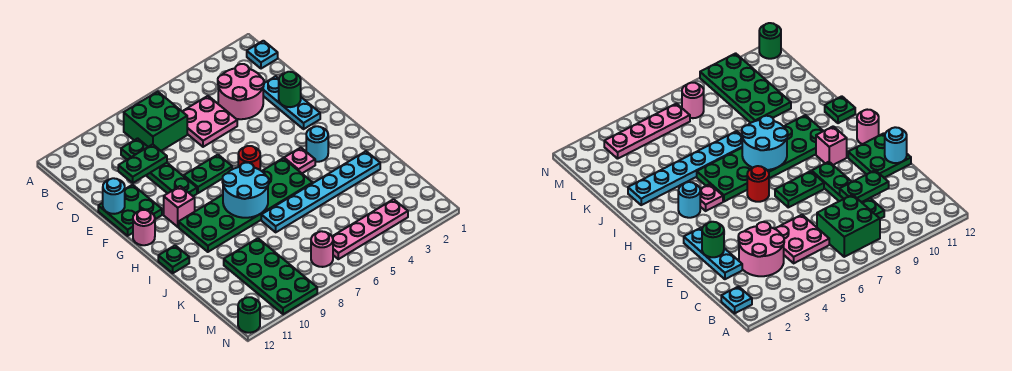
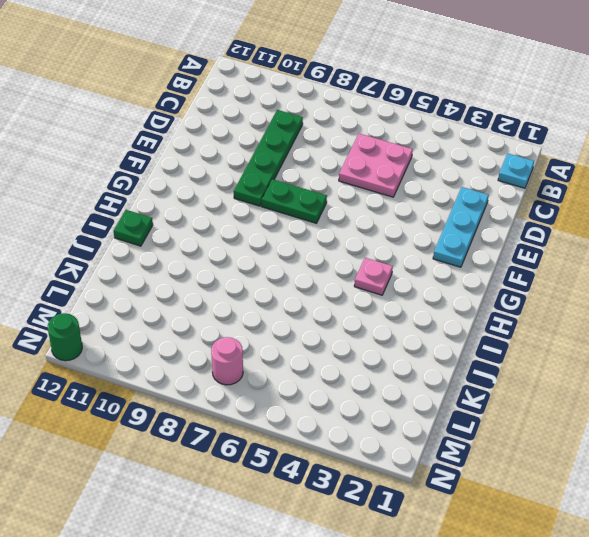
none -> green 2x2 brick [124,92,187,151]
none -> pink 2x2 round brick [218,64,264,119]
none -> green 2x2 plate [98,185,162,236]

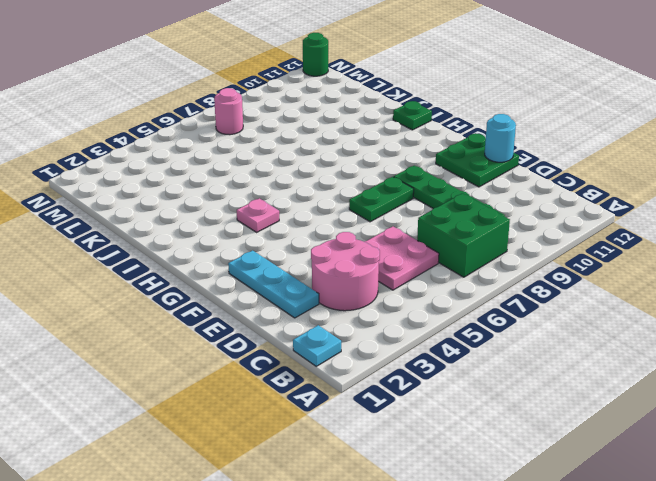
none -> red 1x1 round brick [238,146,260,170]
none -> pink 1x1 brick [164,186,195,227]
none -> pink 1x1 round brick [133,210,155,245]

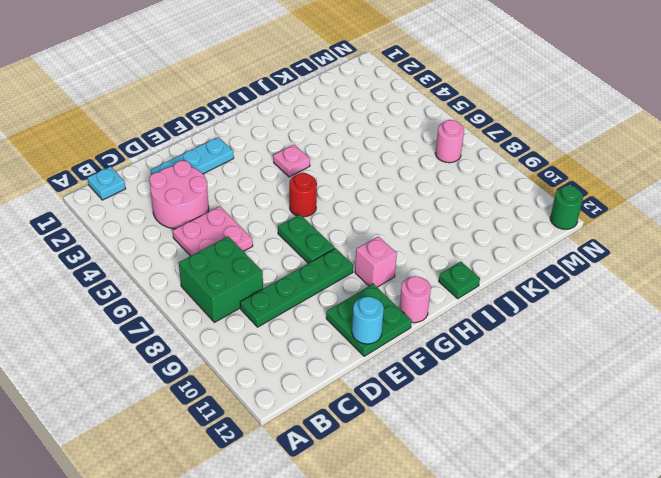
none -> cyan 1x1 round brick [306,126,328,162]
none -> green 2x6 plate [179,158,312,252]
none -> cyan 1x6 plate [261,151,380,232]

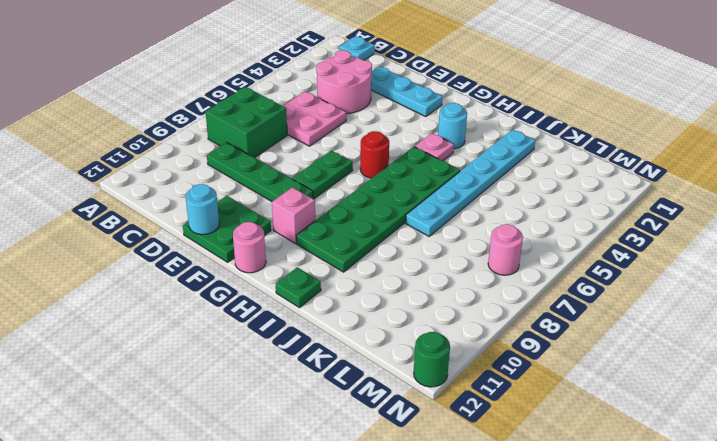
none -> green 2x4 plate [224,238,317,314]
none -> pink 1x4 plate [332,199,408,259]
none -> green 1x2 plate [118,144,167,183]

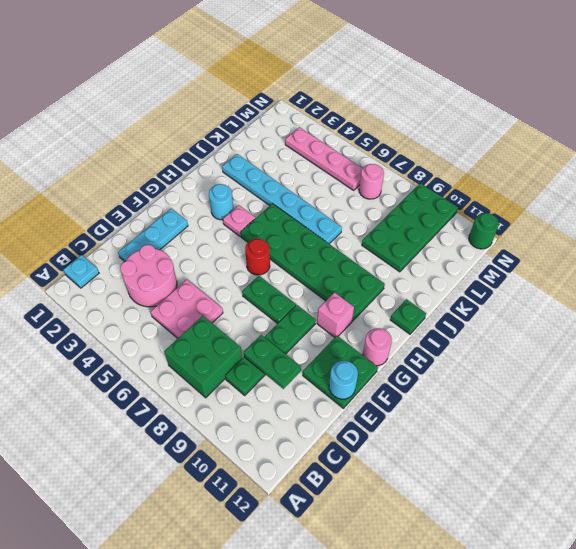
none -> green 1x1 round brick [279,72,301,107]
none -> cyan 2x2 round brick [222,163,269,218]

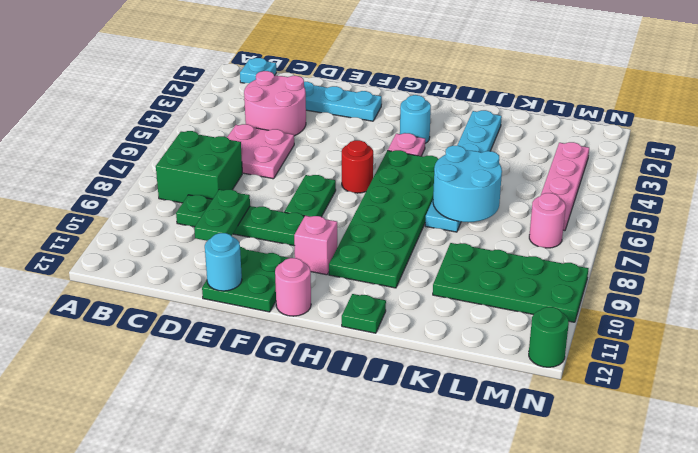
cyan 2x2 round brick [433,146,502,222] -> cyan 2x2 round brick moved to [222,163,269,218]
none -> green 1x1 round brick [279,72,301,107]

